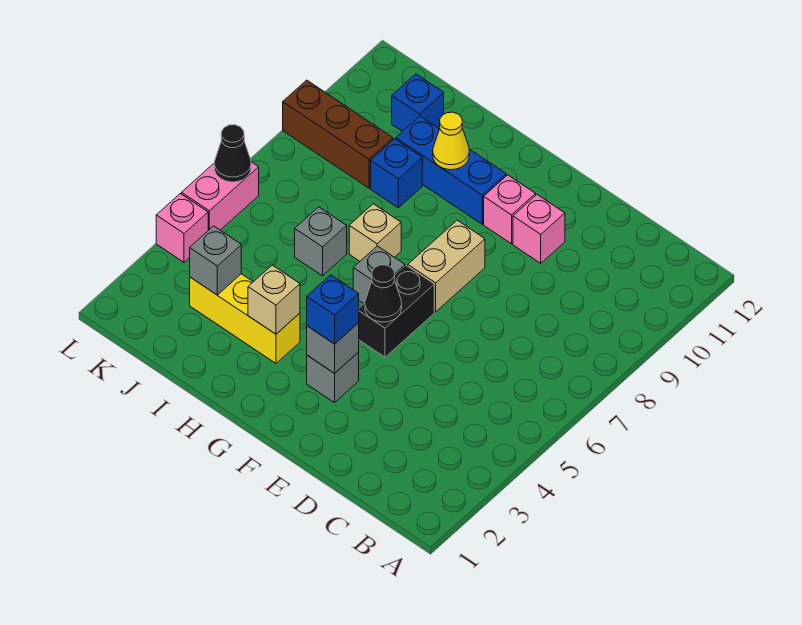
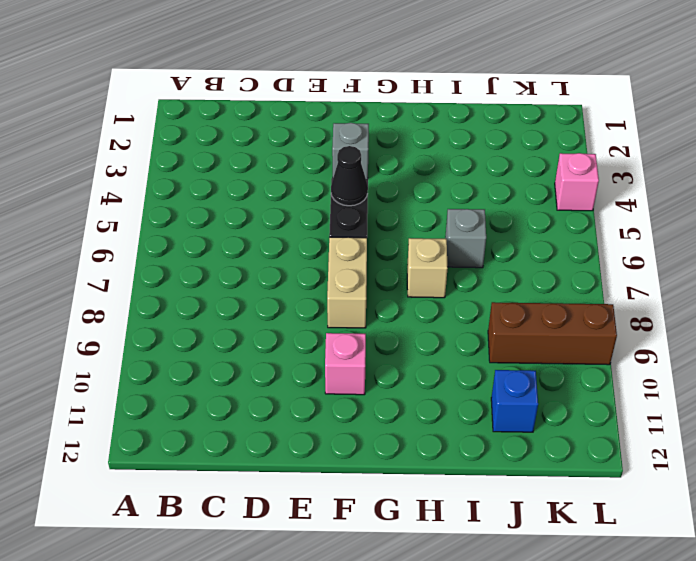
none -> pink 1x1 brick [513,195,565,263]
none -> grey 1x1 brick [353,246,405,303]
none -> blue 1x3 brick [396,116,506,224]

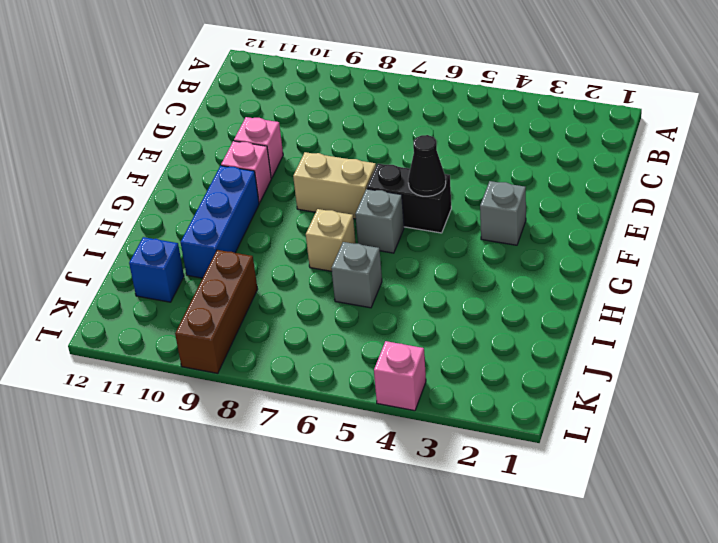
none -> yellow 1x3 brick [190,274,300,363]
none -> blue 1x1 brick [371,139,422,208]
none -> pink 1x2 brick [182,162,259,230]

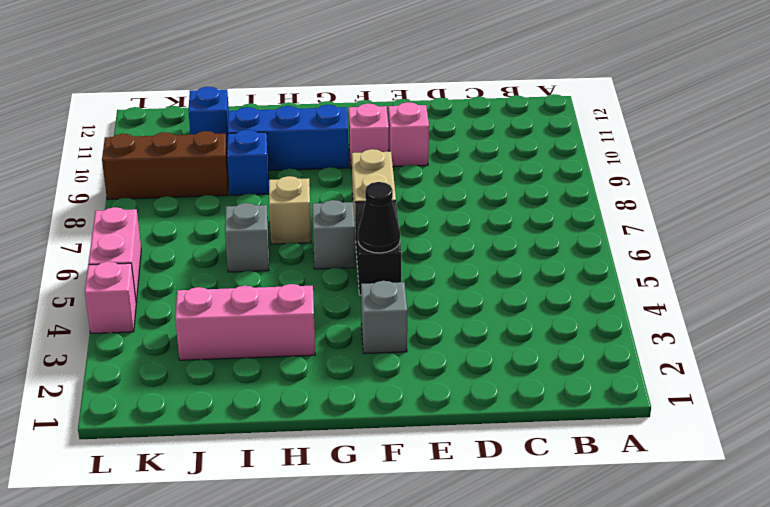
pink 1x3 brick [175,284,315,360] -> yellow 1x3 brick [190,274,300,363]
none -> grey 1x1 brick [307,323,359,373]
none -> tan 1x1 brick [248,265,300,334]
none -> yellow 1x1 cone [433,112,469,170]

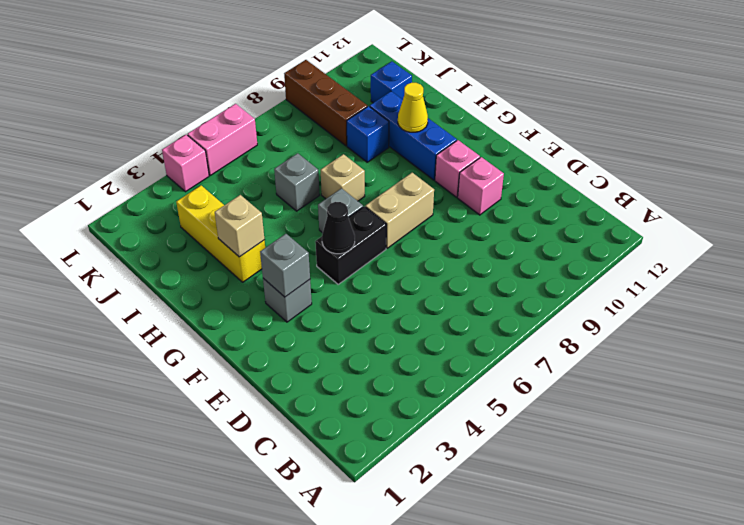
none -> grey 1x1 brick [190,226,241,295]
none -> black 1x1 cone [214,125,251,182]
none -> blue 1x1 brick [307,275,359,344]

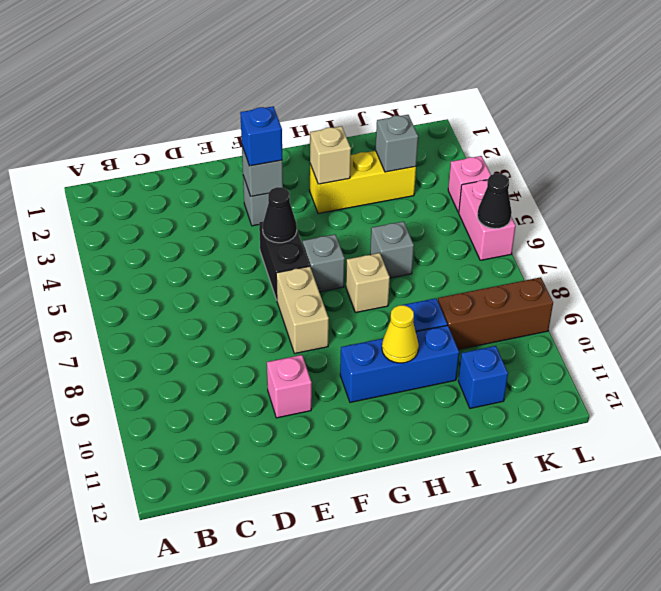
none -> pink 1x1 brick [484,175,536,244]

